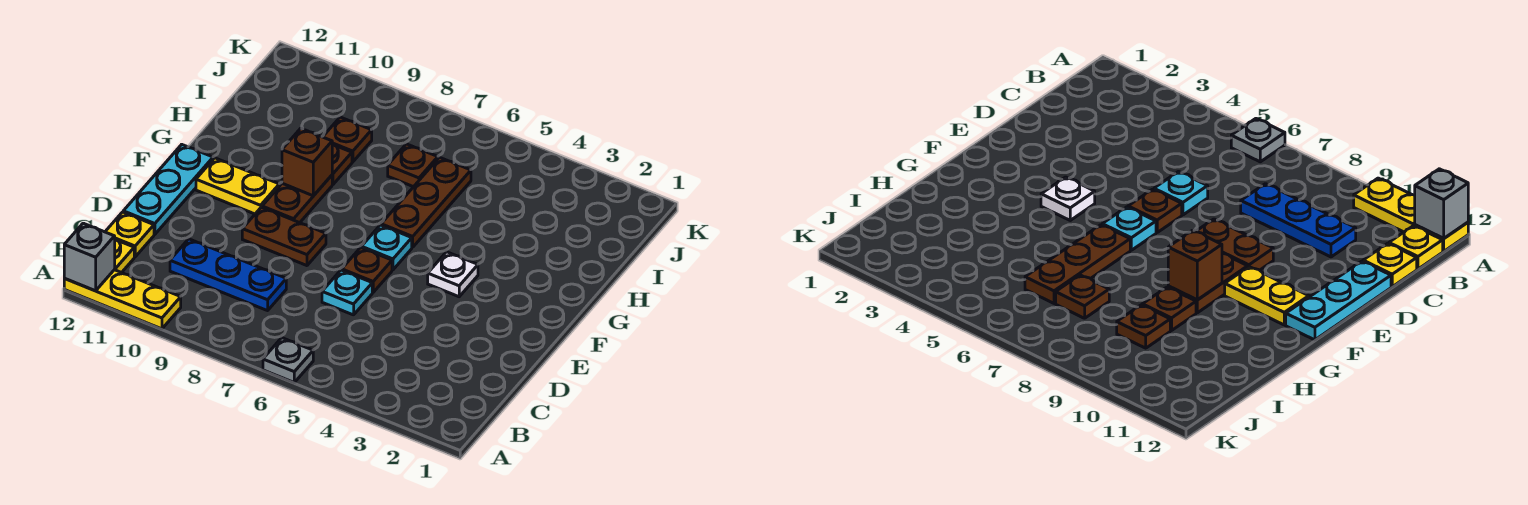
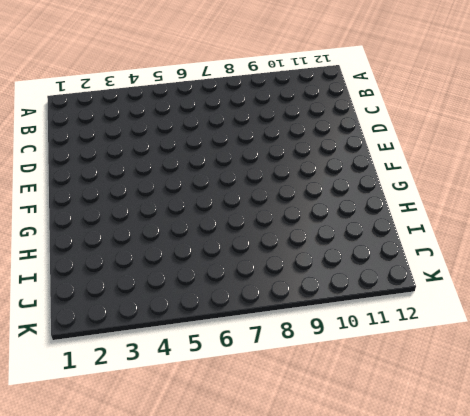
none -> grey 1x1 plate [263,338,313,382]
none -> yellow 1x3 plate [64,270,181,329]
none -> yellow 1x1 plate [114,239,134,273]

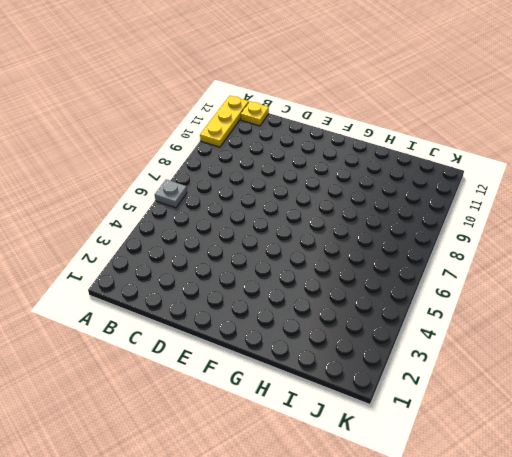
none -> blue 1x3 plate [170,239,286,311]
none -> yellow 1x1 plate [105,212,154,257]
none -> cyan 1x1 plate [322,270,372,315]

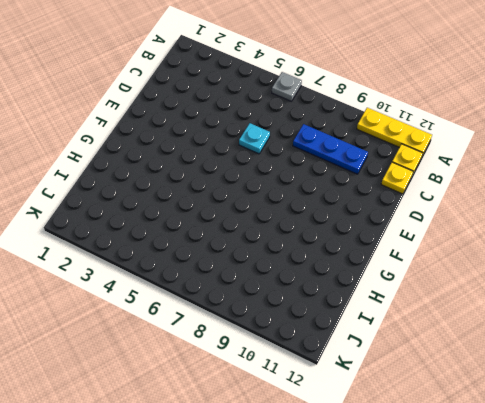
none -> cyan 1x3 plate [123,145,213,234]
none -> brown 1x1 plate [342,248,392,292]
none -> brown 1x2 plate [242,207,326,266]

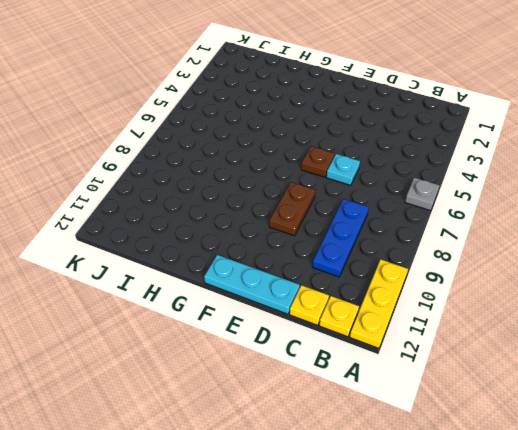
none -> white 1x1 plate [428,252,478,297]
none -> cyan 1x1 plate [361,225,412,270]
none -> brown 1x2 plate [262,175,332,223]

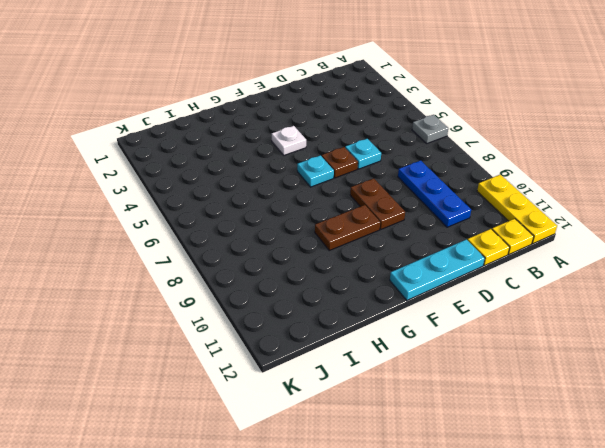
none -> yellow 1x2 plate [196,158,279,214]
none -> brown 1x3 plate [381,157,471,247]
none -> brown 1x1 plate [332,144,352,184]

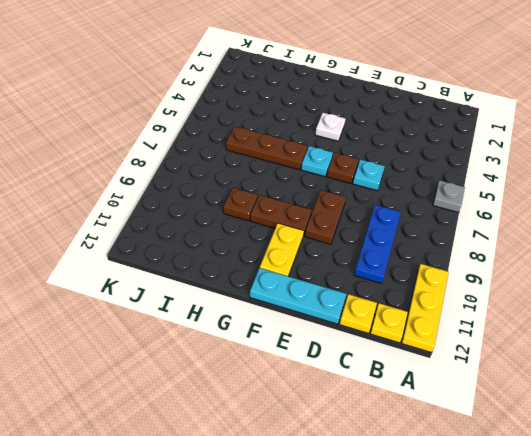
none -> brown 1x1 plate [388,144,438,187]
none -> brown 1x1 plate [323,117,372,162]
none -> grey 1x1 brick [64,223,115,291]

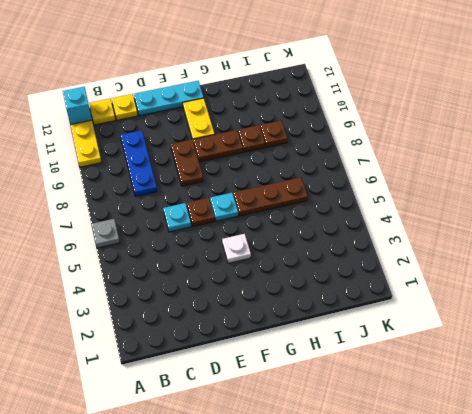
cyan 1x1 brick [63,87,92,125] -> grey 1x1 brick [64,223,115,291]
none -> brown 1x1 plate [388,144,438,187]
none -> brown 1x1 brick [282,128,332,196]

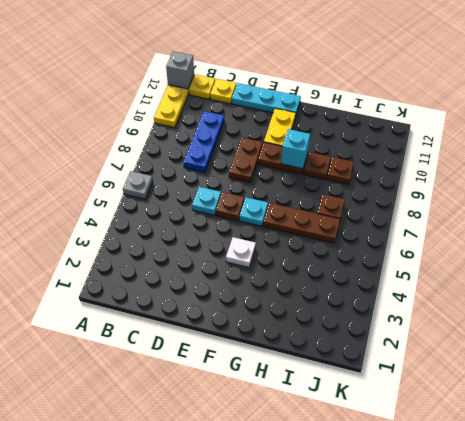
cyan 1x1 brick [281,129,310,169] -> brown 1x1 brick [282,128,332,196]

